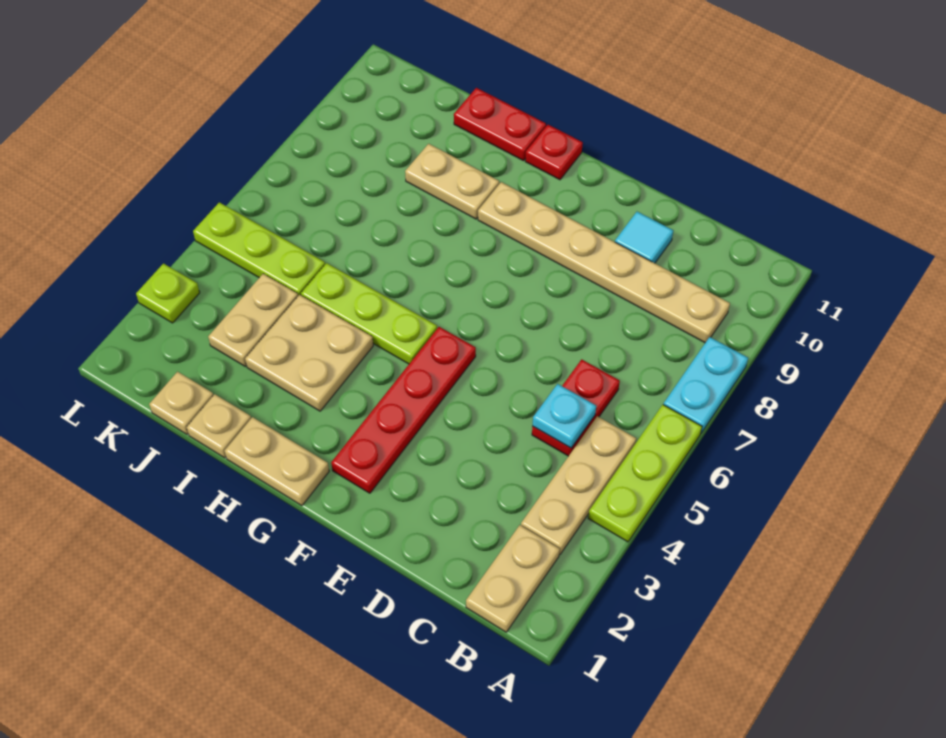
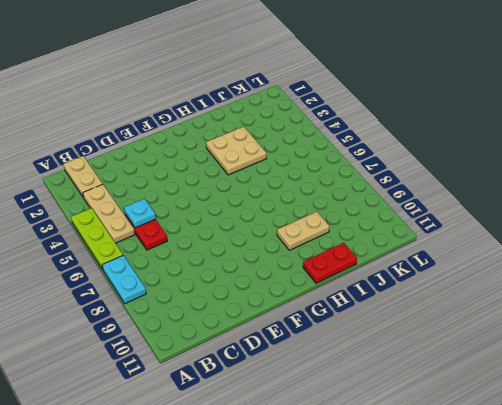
none -> tan 1x6 plate [478,182,730,343]
none -> cyan 1x1 tile [615,212,673,263]
none -> red 1x4 plate [331,327,476,493]

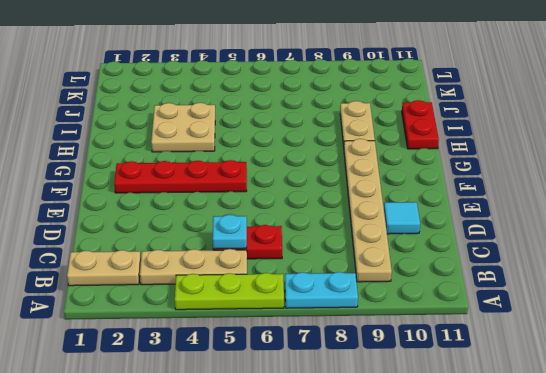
none -> tan 1x2 plate [224,417,329,506]
none -> lime 1x3 plate [301,263,437,364]
none -> red 1x1 plate [525,125,583,180]

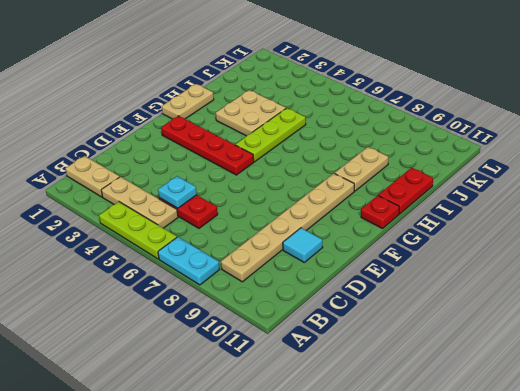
none -> tan 1x1 plate [187,394,251,458]
none -> tan 1x1 plate [149,372,213,435]
none -> tan 1x2 plate [208,274,298,366]

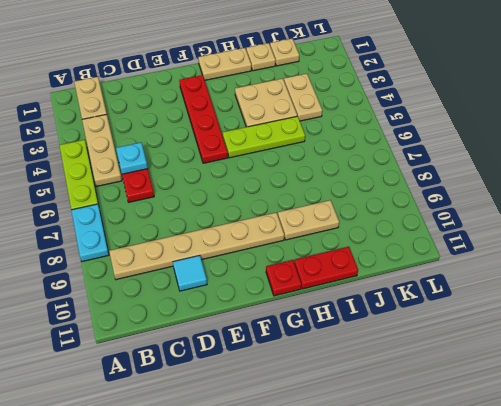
none -> lime 1x3 plate [193,202,325,296]
none -> lime 1x1 plate [136,264,200,323]

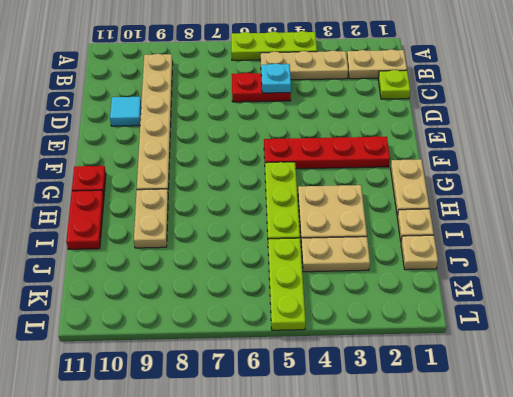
lime 1x1 plate [378,70,410,99] -> lime 1x1 plate moved to [136,264,200,323]
none -> cyan 1x2 plate [663,337,748,433]

